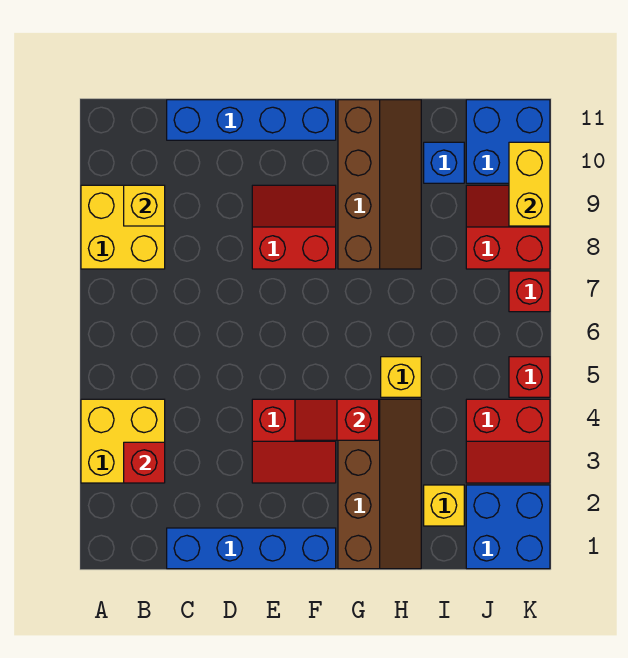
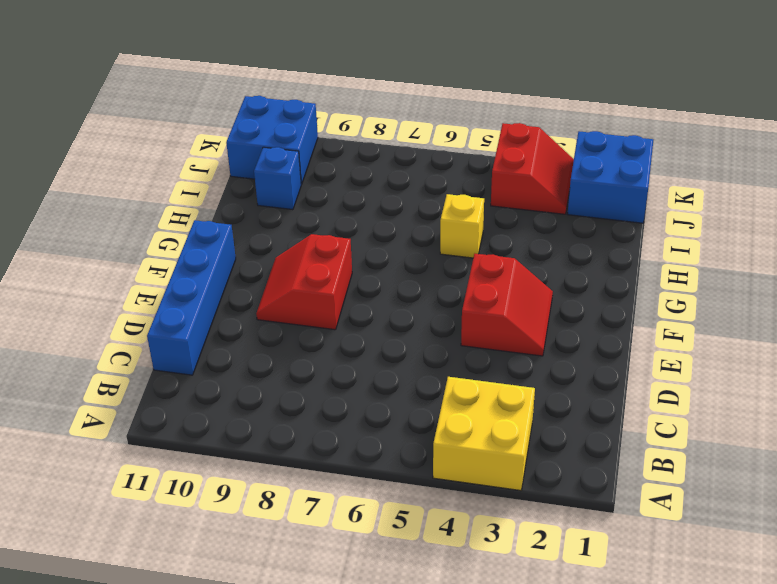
none -> yellow 2x2 brick [81,185,165,269]
none -> blue 1x4 brick [167,528,336,569]
none -> brown 2x4 slope [338,399,421,569]

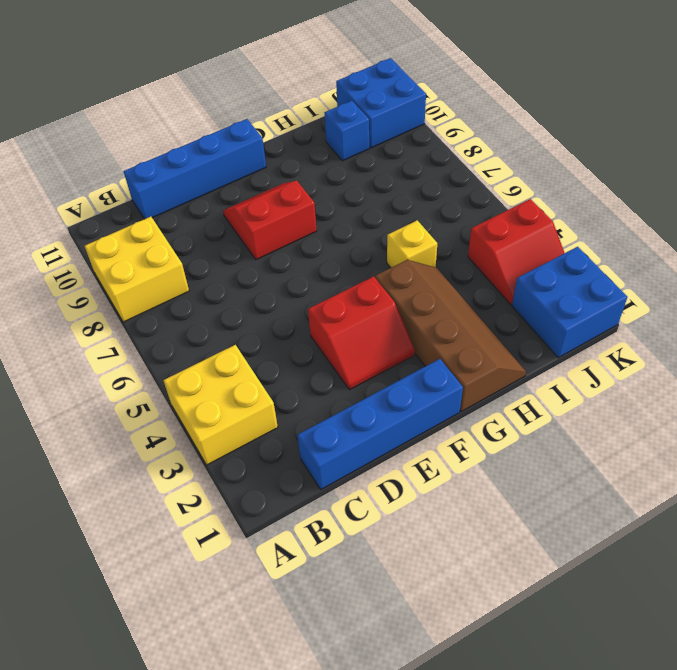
none -> brown 2x4 slope [338,100,421,269]
none -> yellow 1x1 brick [424,485,464,526]
none -> red 2x2 slope [466,185,550,269]

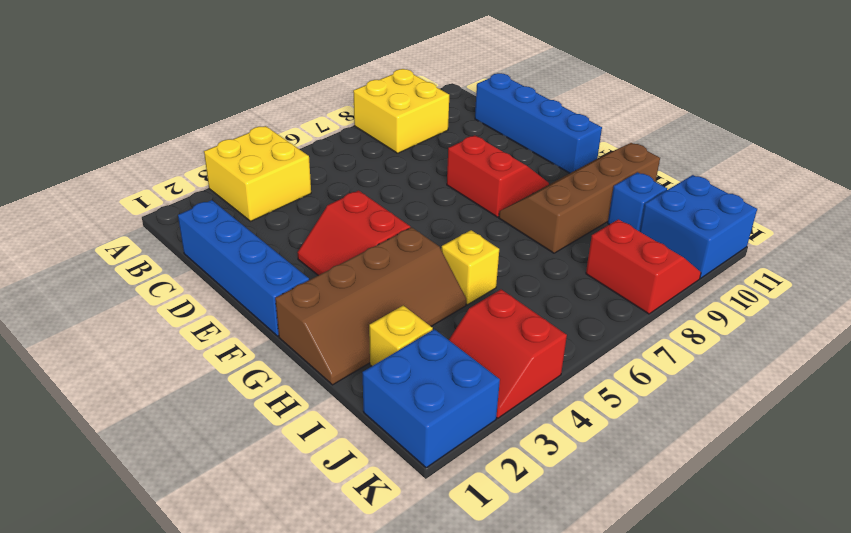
brown 2x4 slope [499,143,660,253] -> brown 2x4 slope turned to [338,100,421,269]
none -> red 1x1 brick [509,357,550,397]
none -> red 1x1 brick [509,271,550,312]
none -> red 1x1 brick [124,442,165,483]

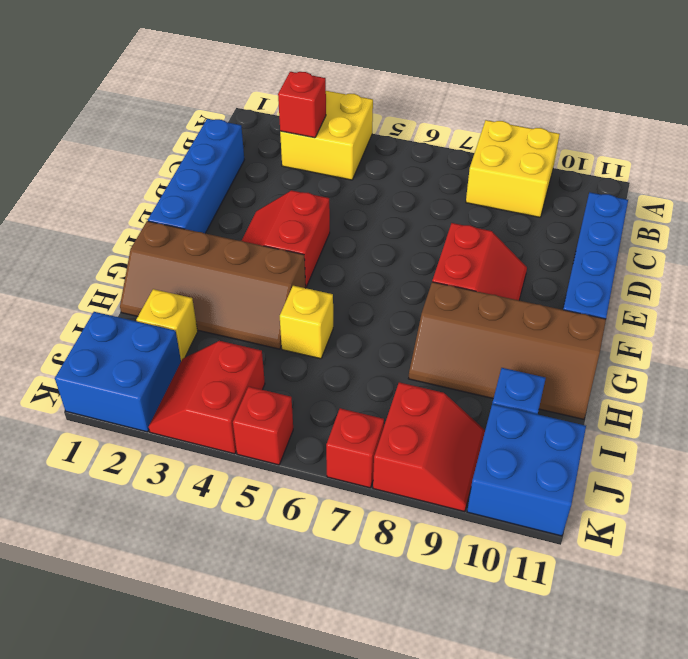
none -> yellow 1x1 brick [124,185,165,226]
none -> red 1x2 slope [295,399,379,440]
none -> yellow 1x2 brick [509,142,550,226]

